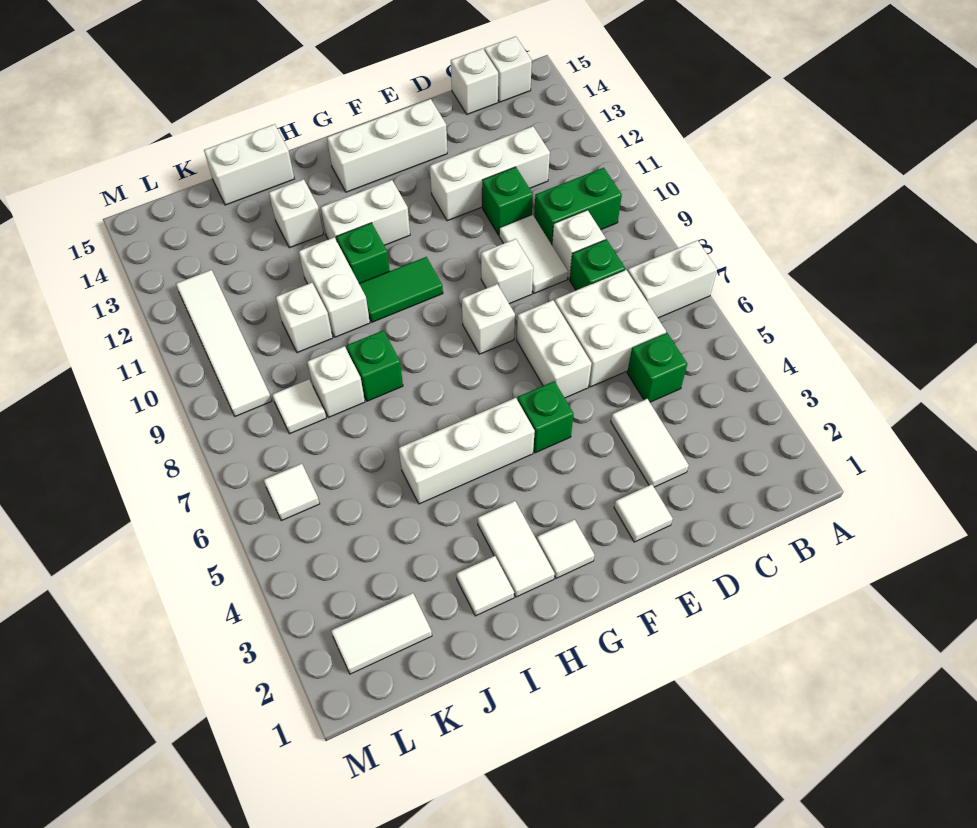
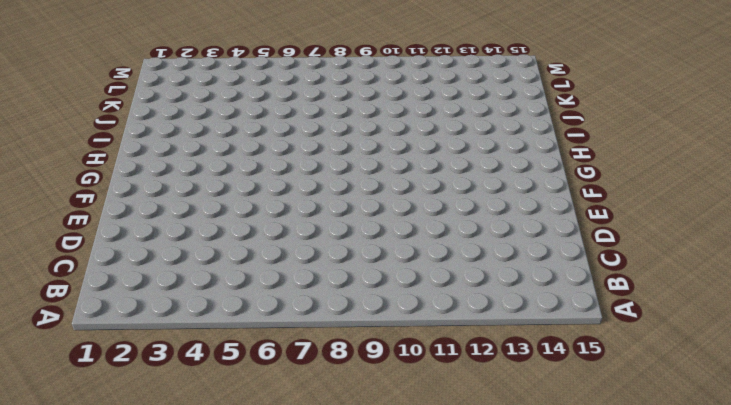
none -> white 1x2 brick [628,240,717,318]
none -> green 1x2 brick [534,168,622,245]
none -> white 1x1 brick [484,36,532,102]
none -> green 1x1 brick [627,333,687,402]

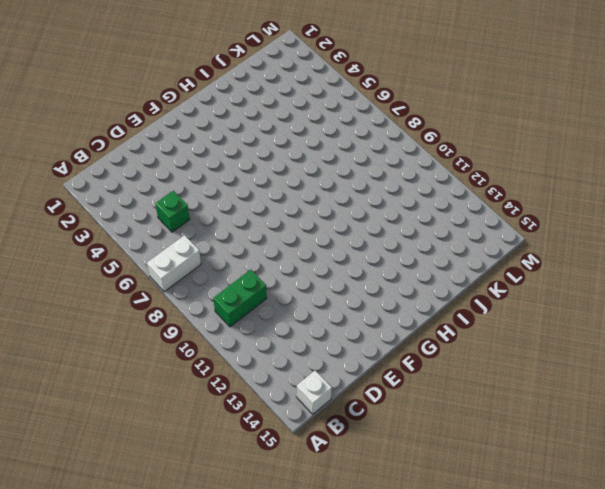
none -> white 2x2 brick [555,270,666,387]
none -> green 1x1 brick [570,240,625,290]
none -> white 1x1 brick [552,210,606,279]
none -> white 1x3 brick [430,126,550,221]

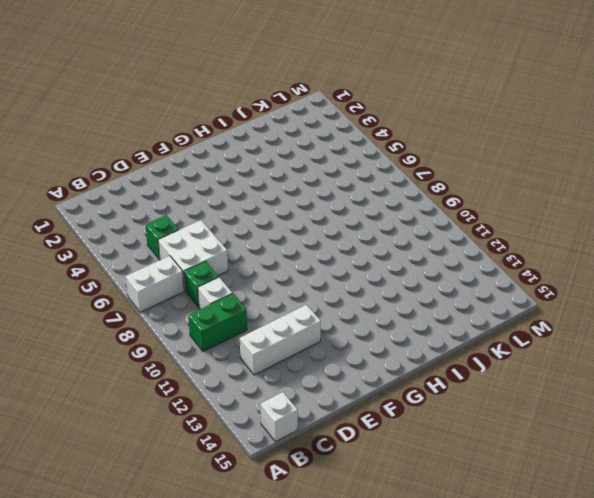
none -> white 1x1 brick [451,49,498,114]
none -> white 1x2 tile [611,399,689,487]
none -> white 1x2 tile [499,215,568,293]
none -> green 1x1 brick [482,167,533,235]

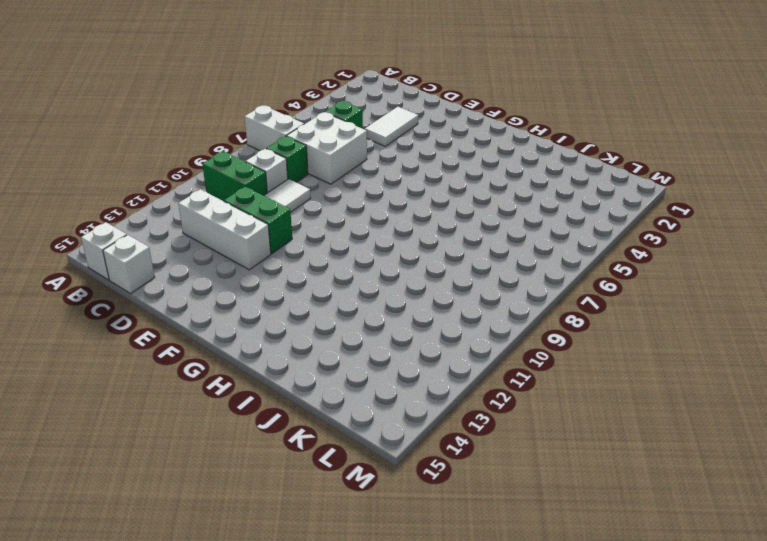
green 1x2 brick [224,187,292,254] -> green 1x1 brick [482,167,533,235]
none -> white 1x1 tile [614,484,673,542]
none -> white 1x2 brick [517,300,592,398]
none -> white 1x1 brick [481,239,533,304]
none -> white 1x3 brick [327,99,447,192]

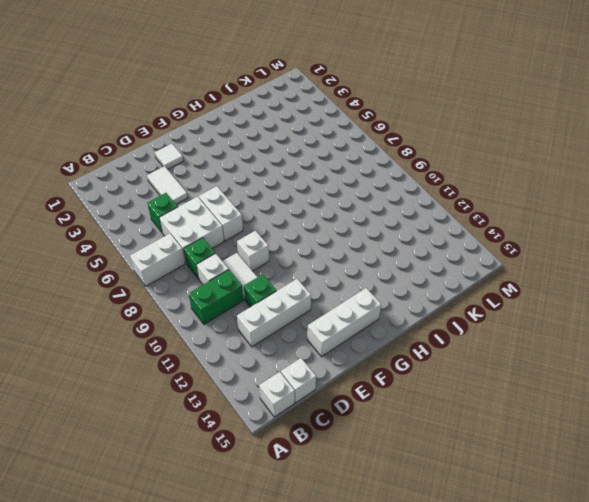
none -> green 1x1 brick [518,381,574,453]
none -> white 1x1 brick [462,284,515,354]
none -> white 1x1 tile [537,520,595,578]
none -> white 1x3 brick [399,398,535,504]

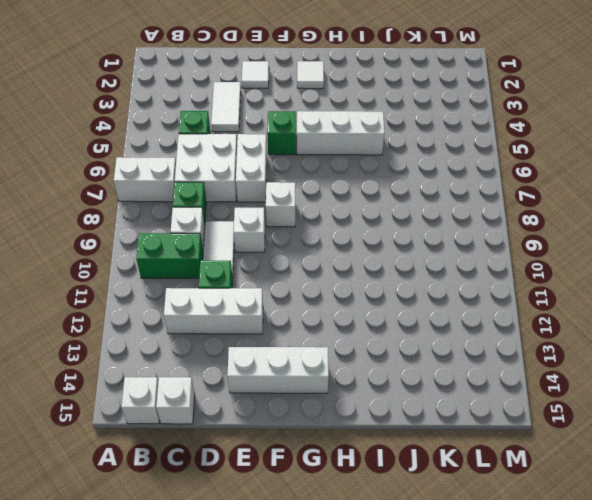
none -> green 1x2 tile [359,257,443,322]
none -> white 1x2 brick [321,180,410,245]
none -> white 1x2 tile [478,501,555,597]
none -> green 1x1 brick [336,223,390,283]

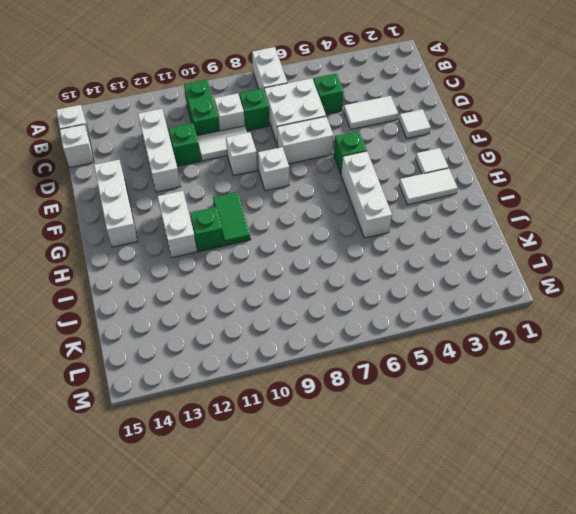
none -> white 1x1 tile [456,556,514,616]
none -> green 1x1 brick [347,330,403,401]
none -> white 1x2 brick [299,237,370,337]
none -> white 1x1 brick [269,179,323,248]

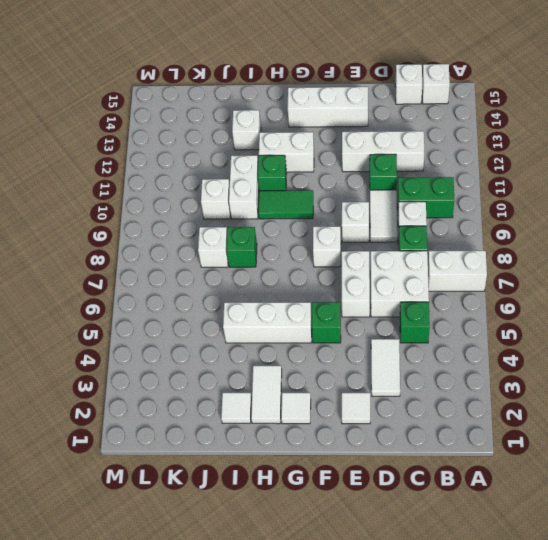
none -> white 1x2 brick [204,124,294,205]
none -> white 1x2 tile [331,593,432,674]
none -> white 1x1 tile [272,379,326,434]
none -> white 1x1 tile [264,464,320,521]

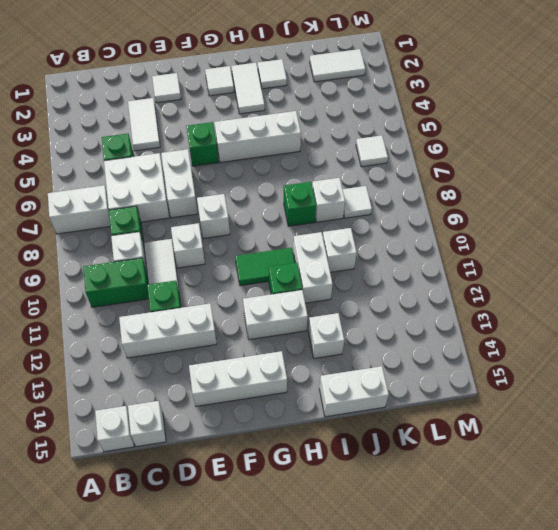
none -> white 1x4 tile [176,270,272,416]

